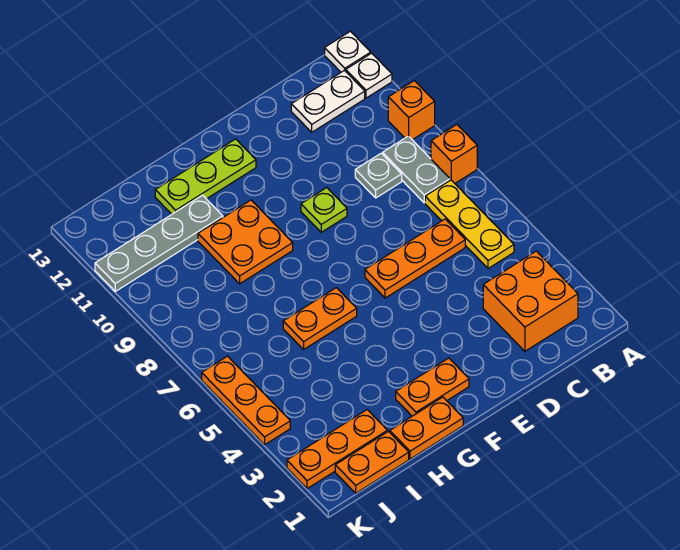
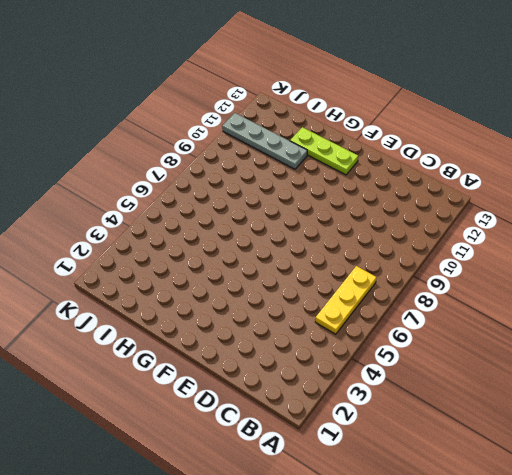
none -> orange 1x1 brick [431,125,477,183]
none -> orange 1x1 brick [388,81,435,140]
none -> white 1x1 plate [346,53,392,98]

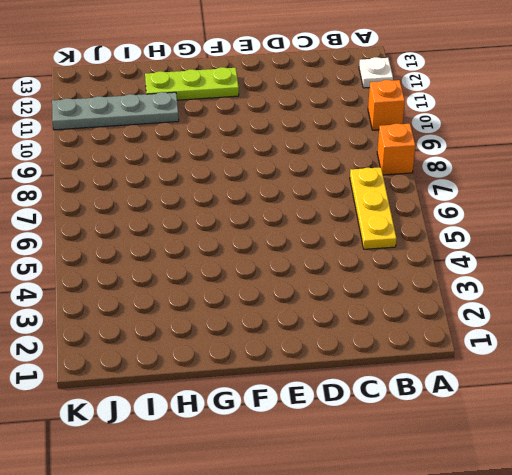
none -> white 1x1 plate [325,31,371,72]
none -> orange 2x2 brick [483,251,578,351]
none -> grey 1x2 plate [383,136,450,203]

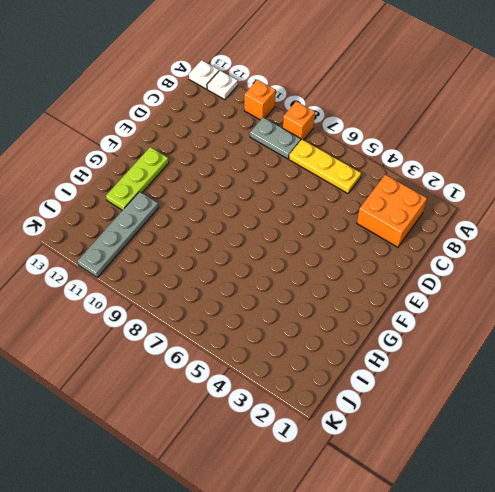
none -> white 1x2 plate [291,70,365,132]
none -> orange 1x3 plate [365,219,465,298]
none -> grey 1x1 plate [355,153,402,198]

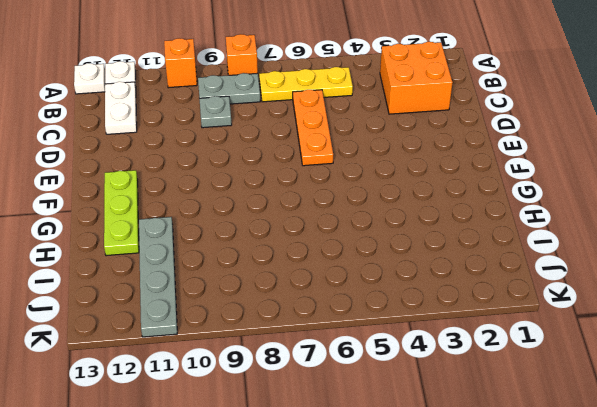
none -> lime 1x1 plate [301,188,347,232]
none -> orange 1x2 plate [396,358,469,416]
none -> orange 1x2 plate [390,397,463,459]

